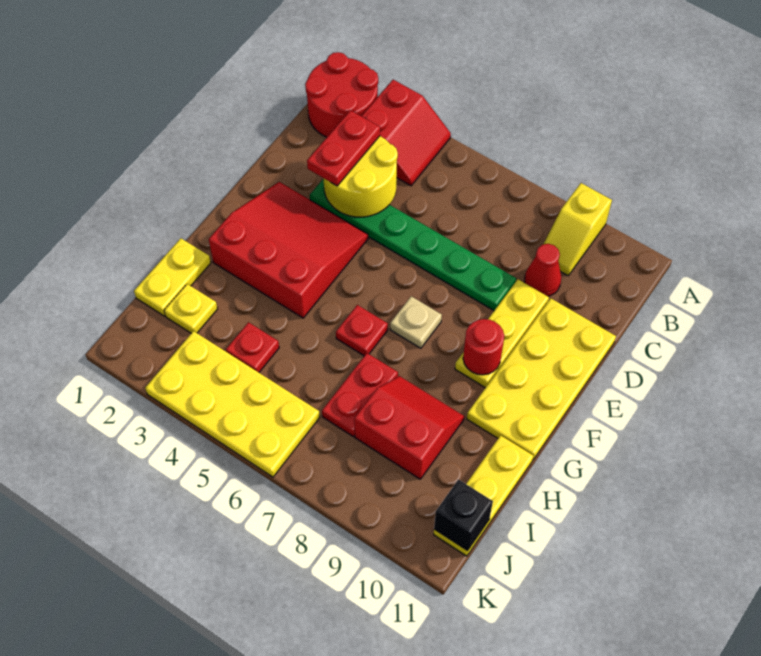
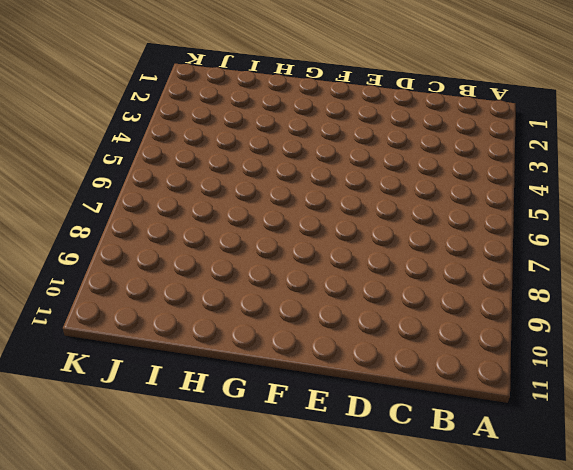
none -> red 2x2 round brick [305,52,378,137]
none -> red 2x2 slope [362,80,451,186]
none -> yellow 1x2 slope [544,183,612,276]

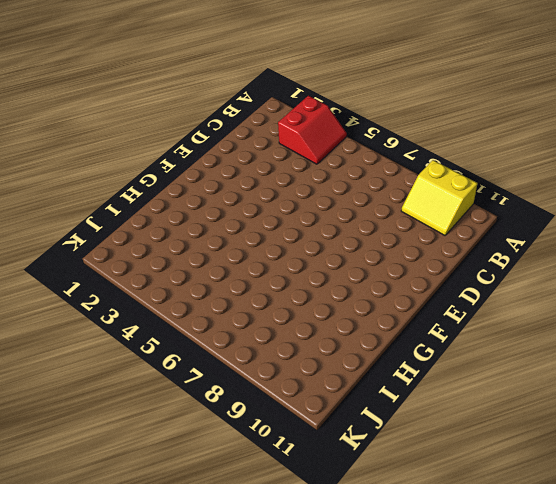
yellow 2x2 slope [401,160,477,235] -> yellow 1x2 slope [544,183,612,276]
none -> red 2x2 round brick [305,52,378,137]
none -> red 1x1 cone [524,244,561,296]
none -> green 1x6 plate [310,179,516,311]

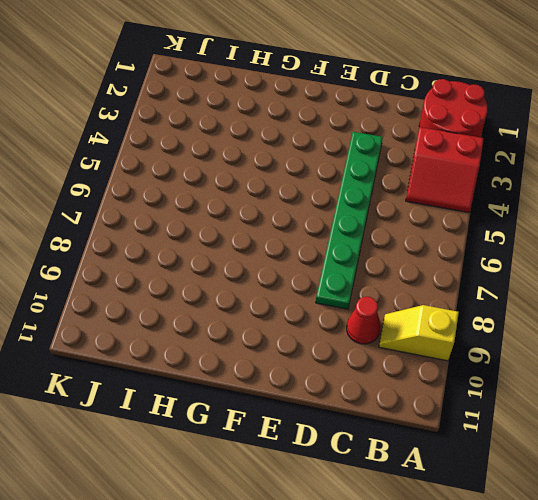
none -> yellow 1x3 plate [455,279,549,388]
none -> yellow 2x4 plate [467,299,616,460]
none -> red 3x3 slope [209,182,368,318]

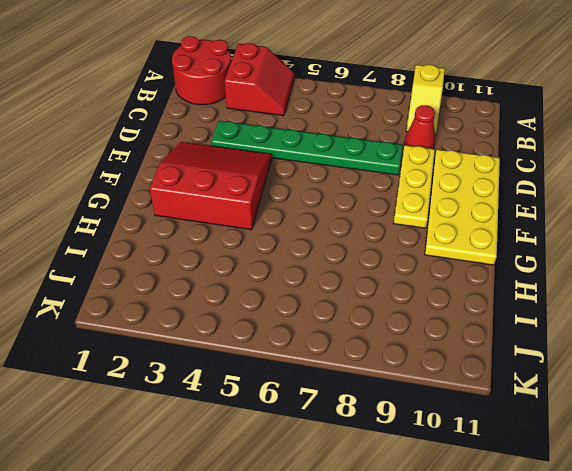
none -> tan 1x1 plate [390,296,442,348]
none -> red 1x1 plate [336,305,388,356]
none -> yellow 1x2 plate [134,238,211,316]

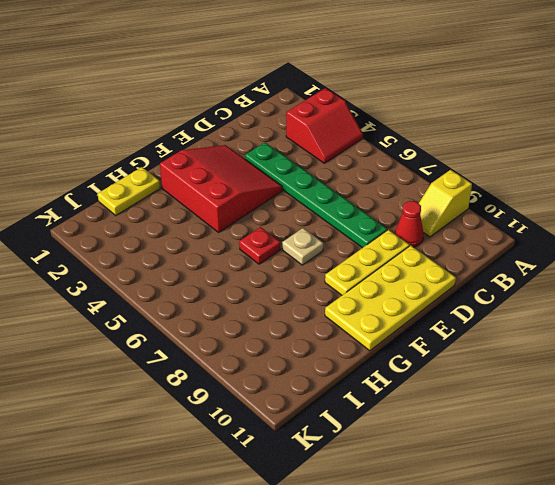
none -> red 2x2 round brick [305,52,378,137]
none -> red 1x2 plate [322,353,398,437]
none -> red 2x2 slope [354,376,464,479]

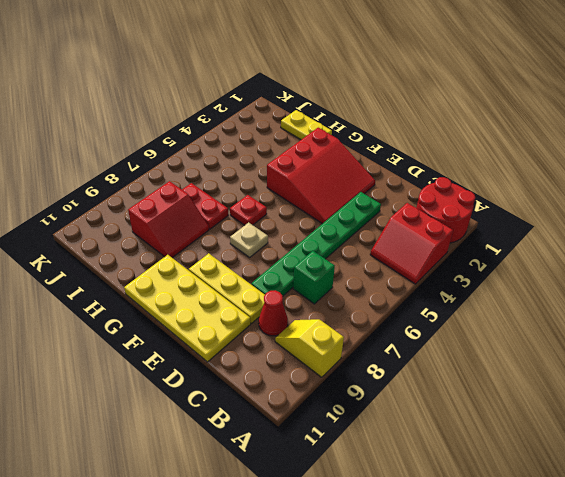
green 1x1 brick [293,251,335,304] -> none
none -> yellow 1x3 plate [434,435,533,556]
none -> yellow 1x1 plate [164,284,217,333]
none -> red 1x1 plate [226,322,279,372]

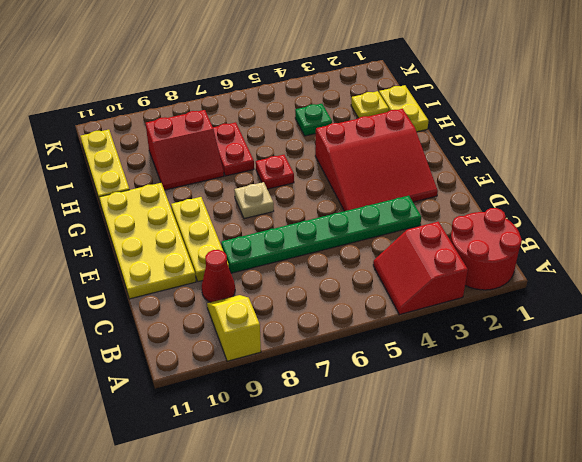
green 1x1 plate [295,104,332,136] -> red 1x1 plate [226,322,279,372]
none -> yellow 2x4 plate [145,331,320,477]
none -> yellow 2x2 round brick [323,136,398,217]
none -> red 1x1 round brick [463,319,504,375]

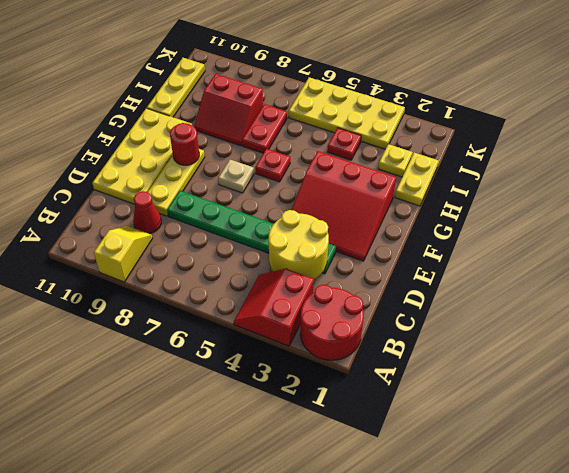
none -> black 1x1 brick [434,480,493,551]
none -> red 1x2 plate [307,110,380,186]

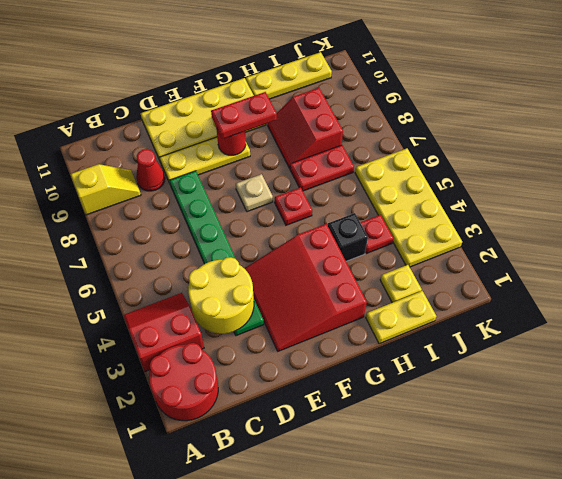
red 1x2 plate [211,92,277,139] -> red 1x2 plate moved to [307,110,380,186]
black 1x1 brick [328,213,368,261] -> black 1x1 brick moved to [434,480,493,551]

